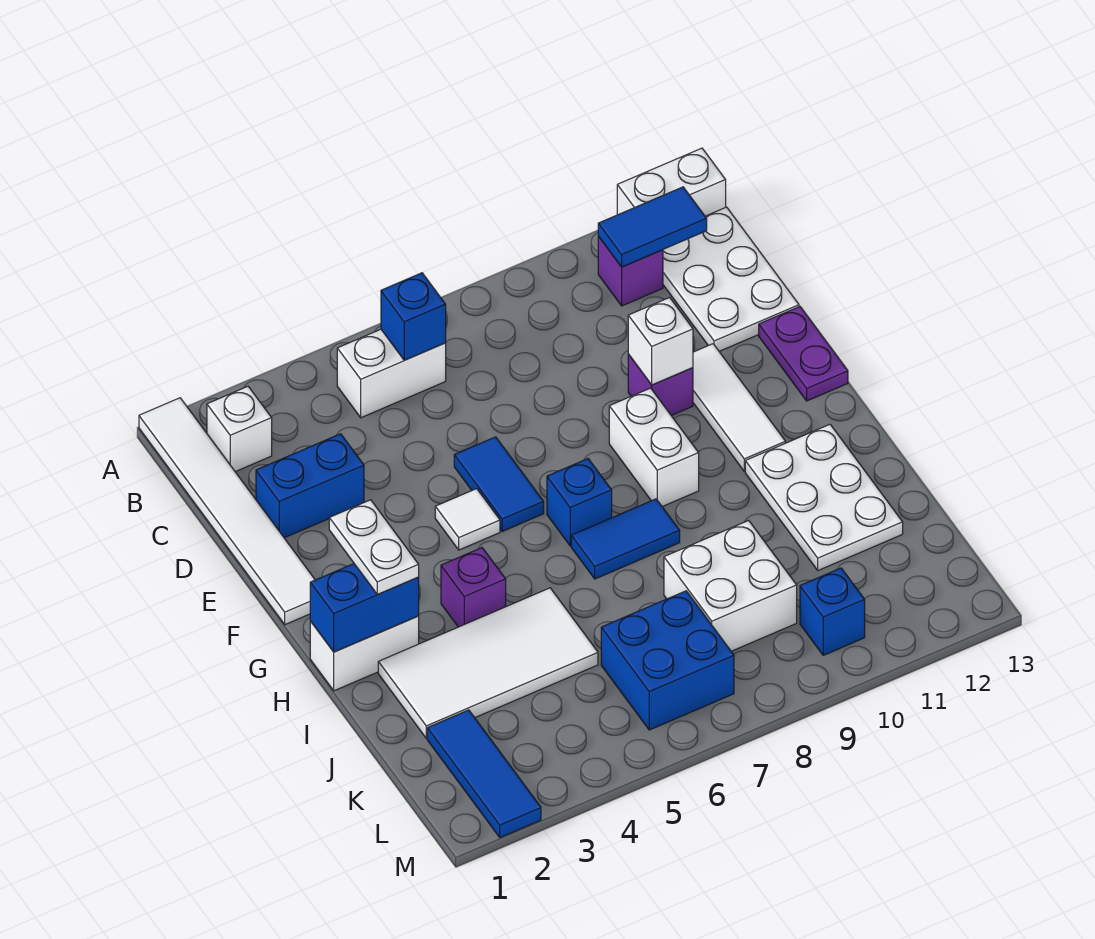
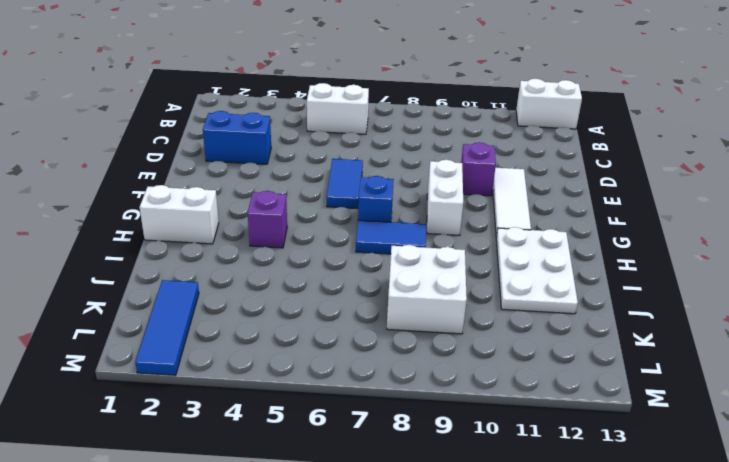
none -> white 1x6 tile [139,398,315,625]
none -> white 1x1 brick [207,386,272,472]
none -> purple 1x1 brick [598,236,663,306]

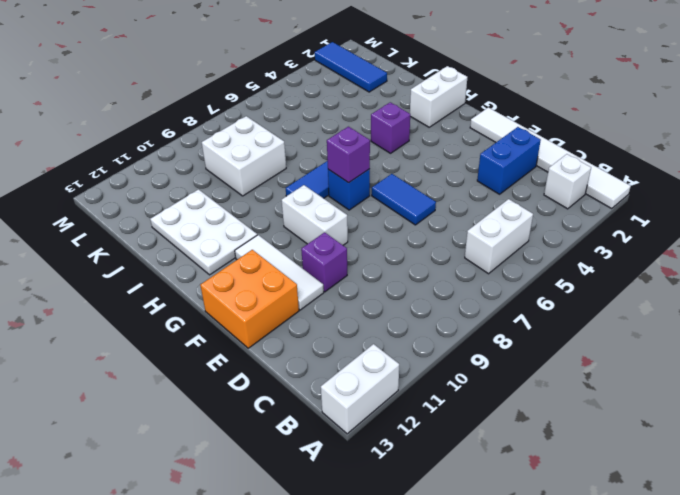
orange 2x2 brick [200,250,299,348] -> purple 1x2 plate [759,307,848,401]
purple 1x1 brick [327,127,370,183] -> purple 1x1 brick moved to [598,236,663,306]
none -> white 2x3 plate [663,207,799,351]
none -> white 1x1 tile [435,489,500,550]
none -> white 2x4 tile [378,588,598,738]

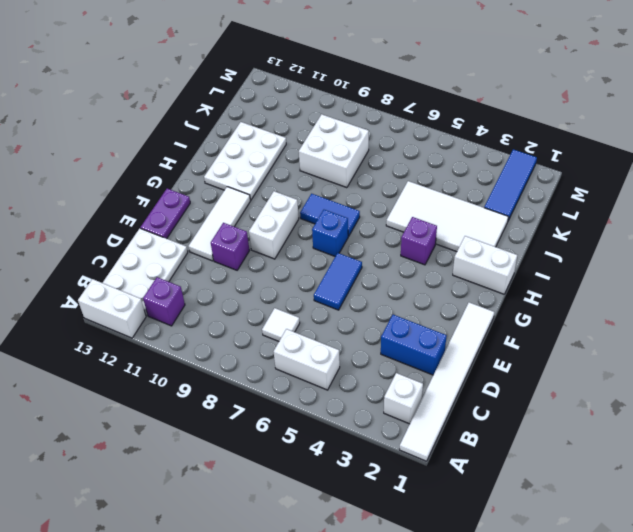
white 1x1 tile [262,308,300,341] -> white 1x1 tile moved to [435,489,500,550]
none -> blue 2x2 brick [601,591,734,730]
none -> blue 1x1 brick [800,568,865,655]
none -> blue 1x1 brick [381,273,446,360]

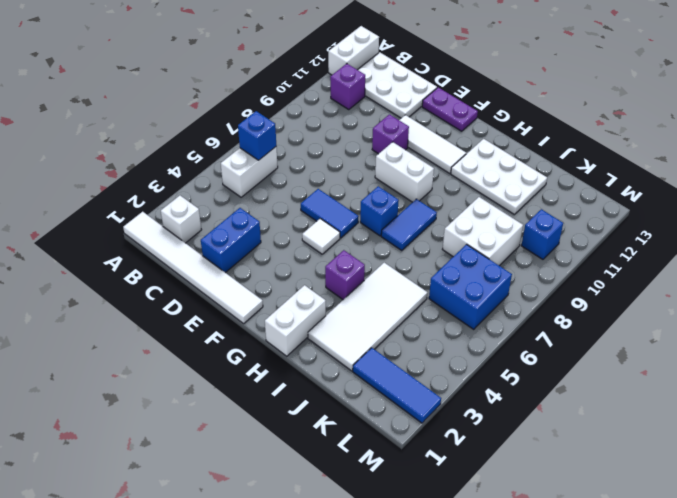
none -> blue 1x2 tile [598,187,707,267]
none -> white 1x1 brick [628,298,693,385]
none -> blue 1x2 brick [310,564,419,652]

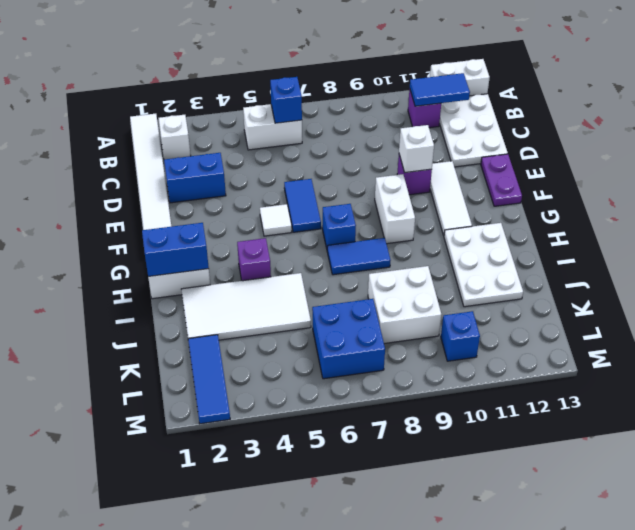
none -> white 1x2 plate [329,500,419,595]

